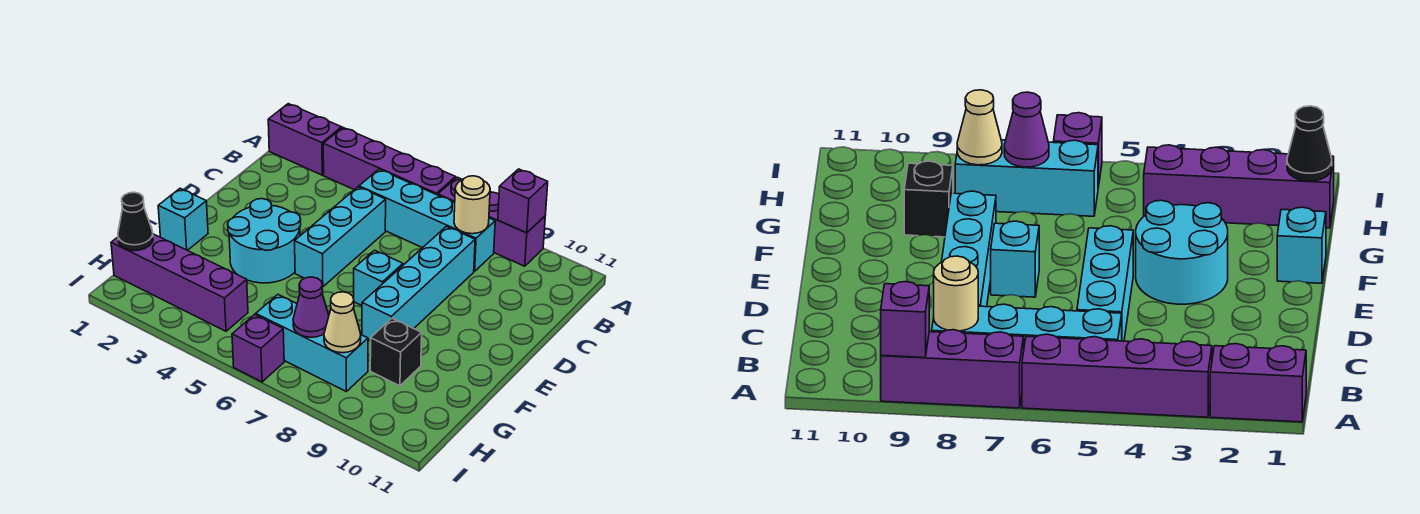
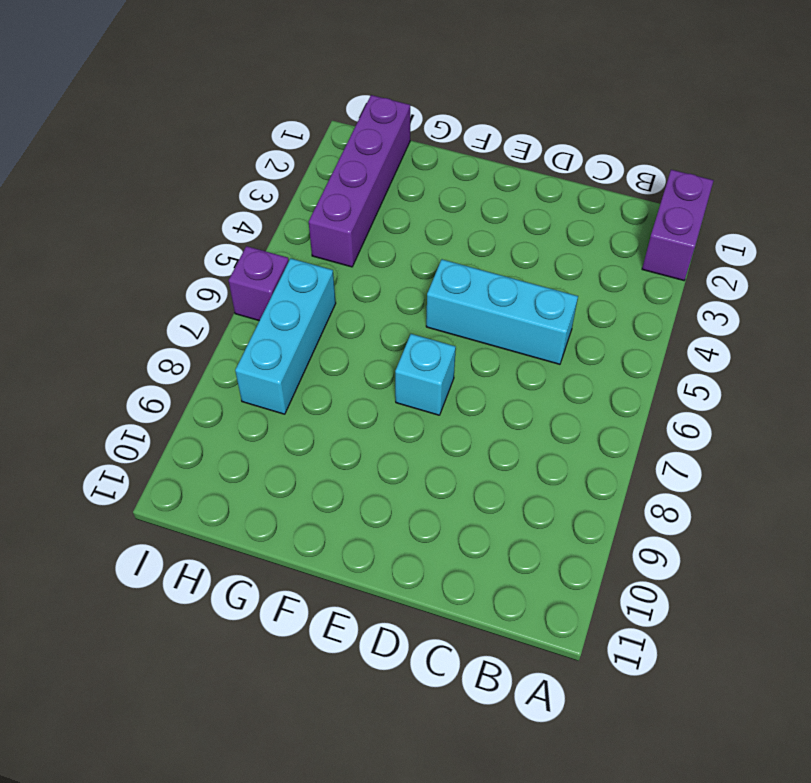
none -> purple 1x4 brick [323,128,456,195]
none -> purple 1x3 brick [438,177,545,266]
none -> cyan 1x4 brick [359,169,495,271]

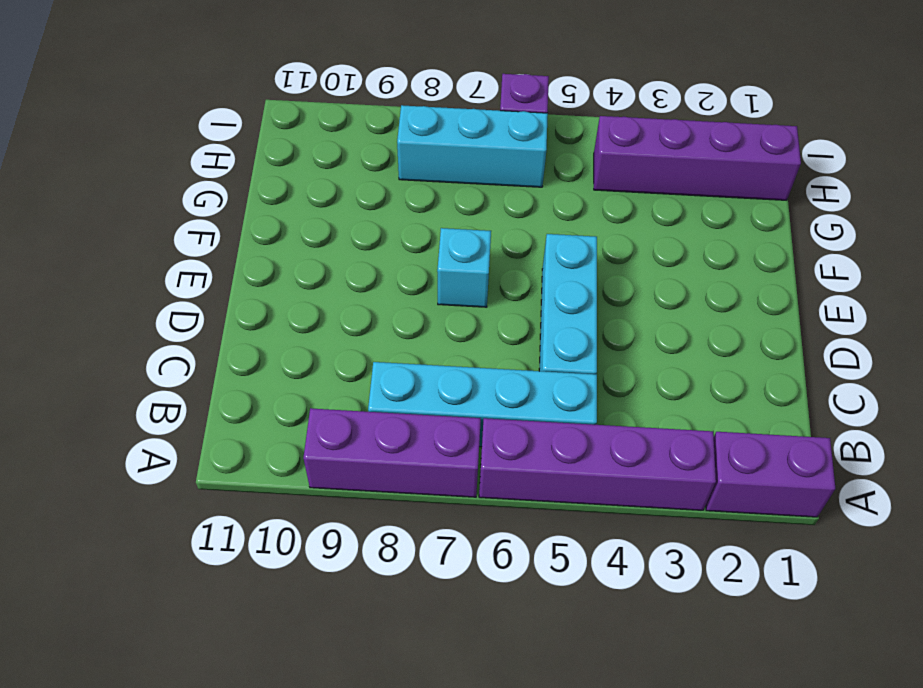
none -> cyan 1x4 brick [362,226,475,340]
none -> cyan 2x2 round brick [228,199,301,283]
none -> cyan 1x1 brick [158,188,208,250]

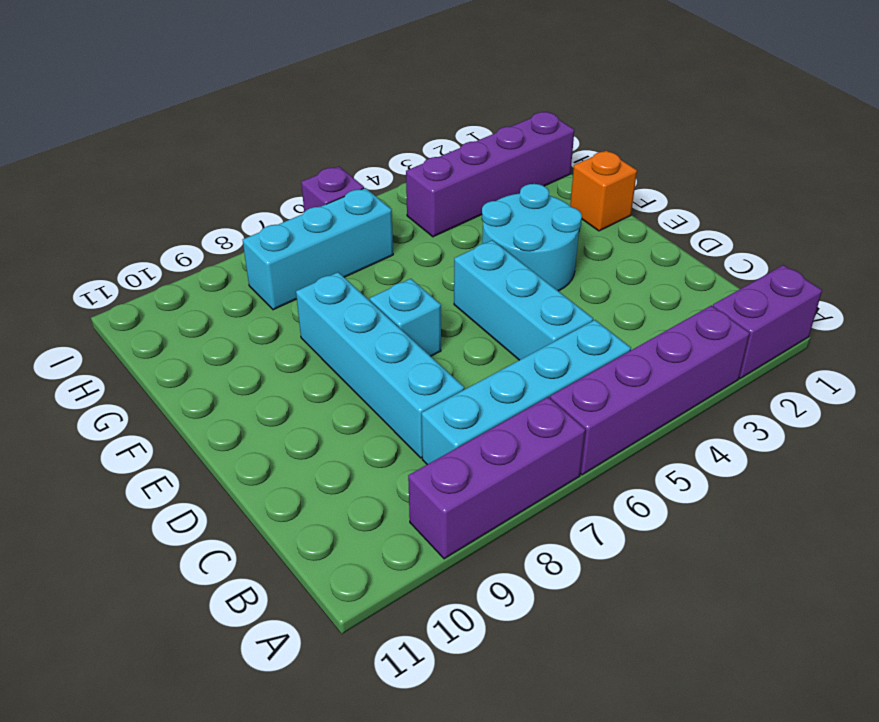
orange 1x1 brick [570,151,637,231] -> cyan 1x1 brick [158,188,208,250]
none -> black 1x1 brick [370,318,422,386]
none -> purple 1x1 brick [498,169,548,233]
none -> tan 1x1 round brick [454,176,490,234]

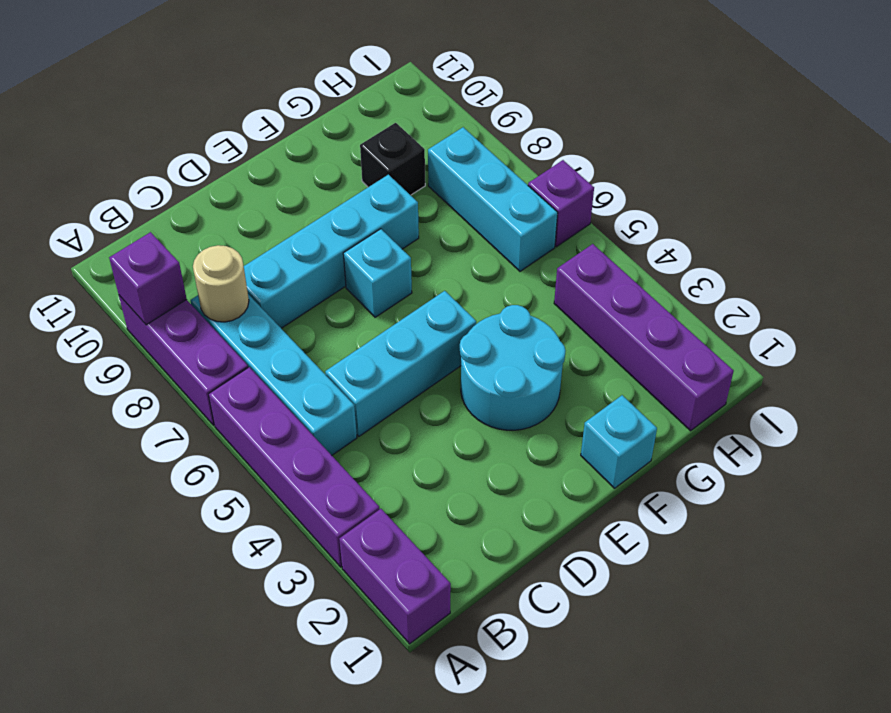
none -> black 1x1 cone [118,192,153,251]
none -> purple 1x1 cone [293,277,329,337]
none -> tan 1x1 cone [324,292,361,353]

